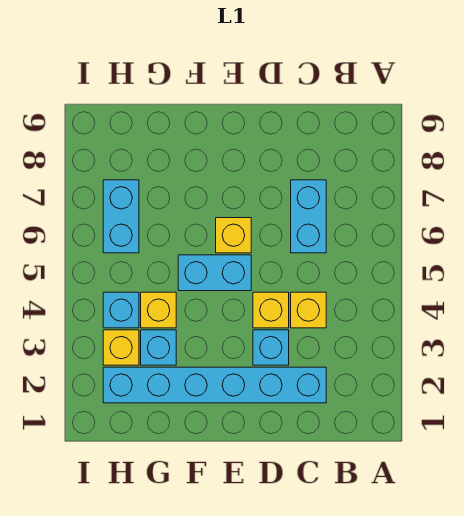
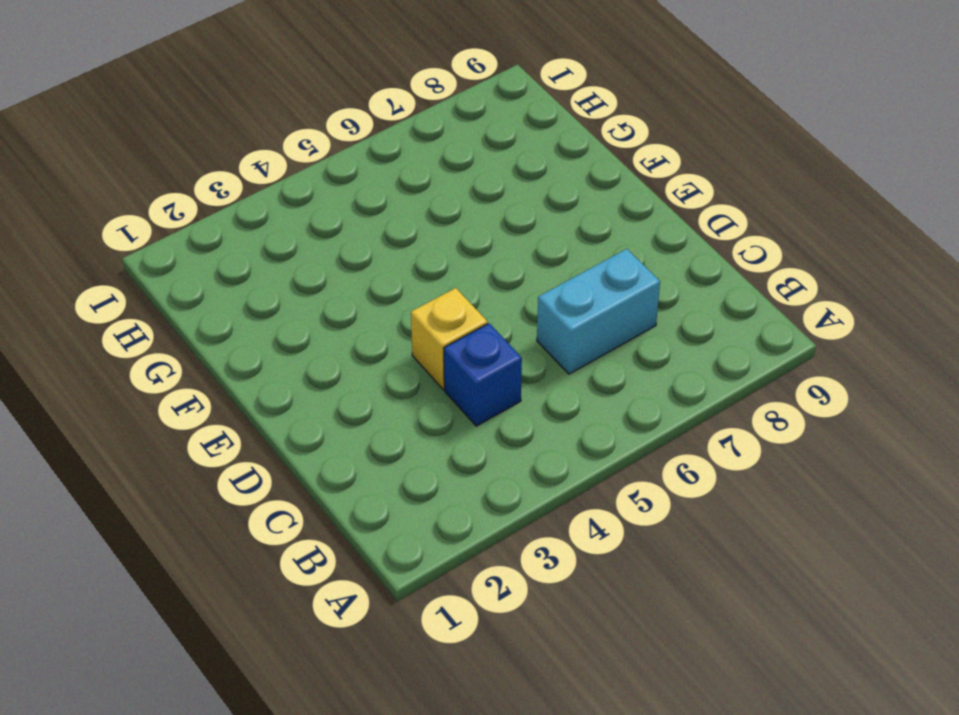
blue 1x1 brick [444,323,522,426] -> yellow 1x1 brick [291,292,326,328]
none -> cyan 1x6 brick [103,367,326,403]
none -> cyan 1x1 brick [253,330,289,365]
none -> cyan 1x2 brick [178,255,251,291]

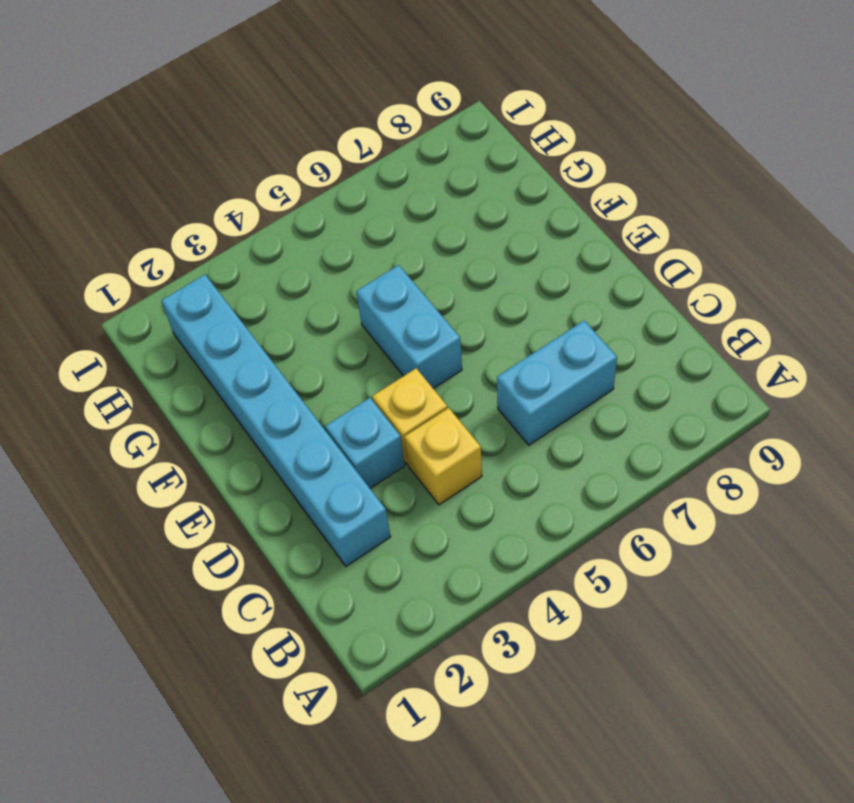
none -> yellow 1x1 brick [216,218,251,253]
none -> cyan 1x1 brick [141,330,176,365]
none -> yellow 1x1 brick [141,292,176,328]

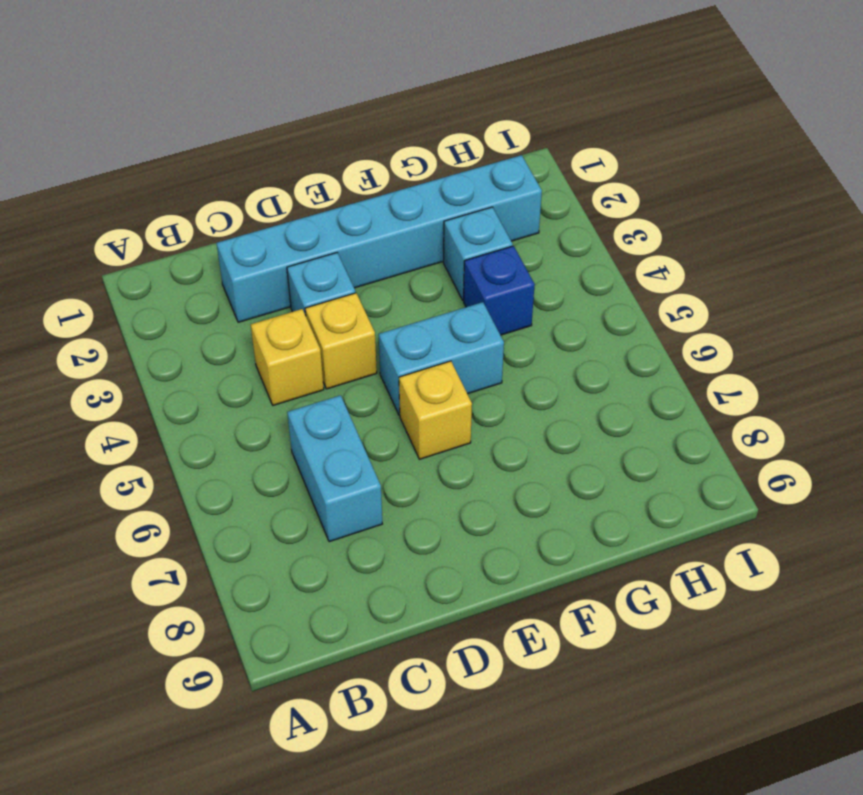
blue 1x1 brick [464,246,535,335] -> yellow 1x1 brick [141,292,176,328]
none -> yellow 1x1 brick [103,330,139,365]
none -> cyan 1x1 brick [103,292,139,328]
none -> cyan 1x2 brick [103,180,139,253]

